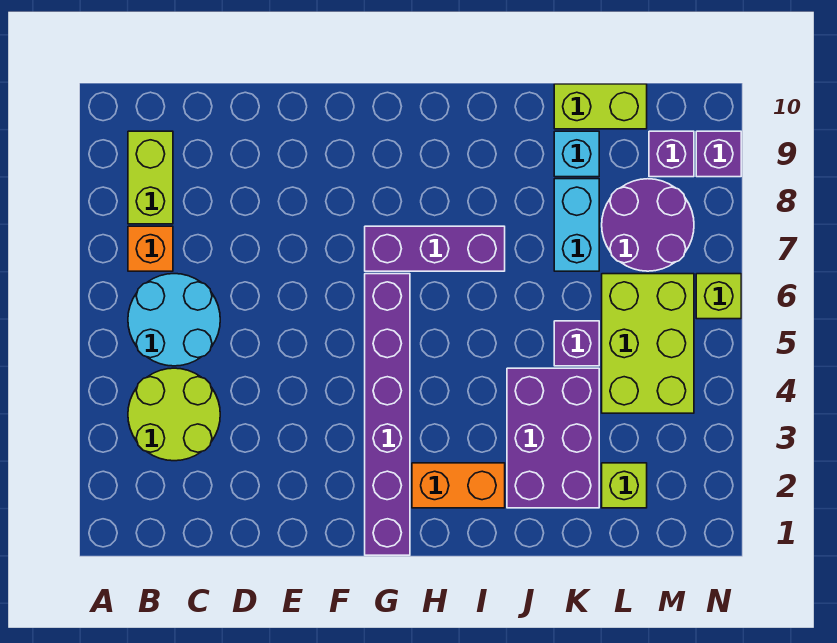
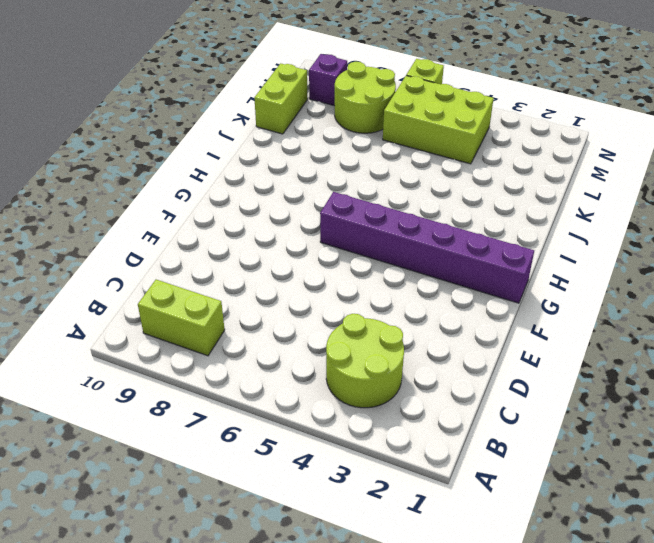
lime 2x2 round brick [335,62,396,133] -> purple 2x2 round brick [602,179,694,271]
none -> cyan 2x2 round brick [128,274,220,366]
none -> orange 1x1 brick [128,226,173,271]
none -> purple 1x3 brick [365,226,505,271]

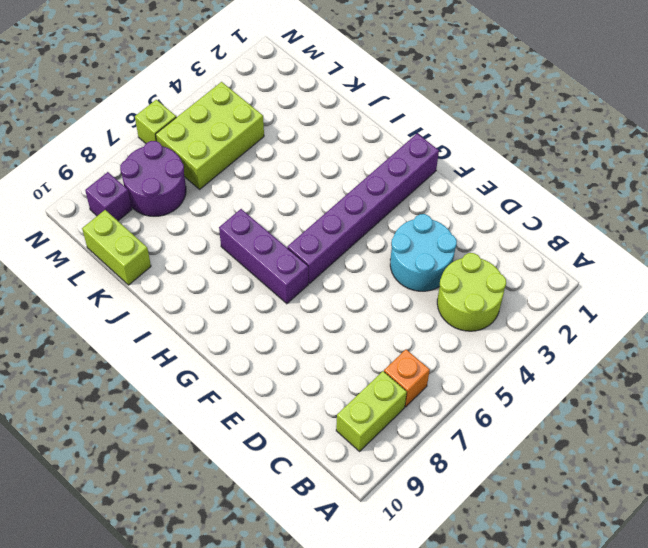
cyan 2x2 round brick [390,214,457,291] -> cyan 2x2 round brick moved to [128,274,220,366]
none -> orange 1x2 brick [412,463,505,508]
none -> purple 2x3 brick [507,368,599,508]
none -> purple 1x1 brick [554,321,599,366]

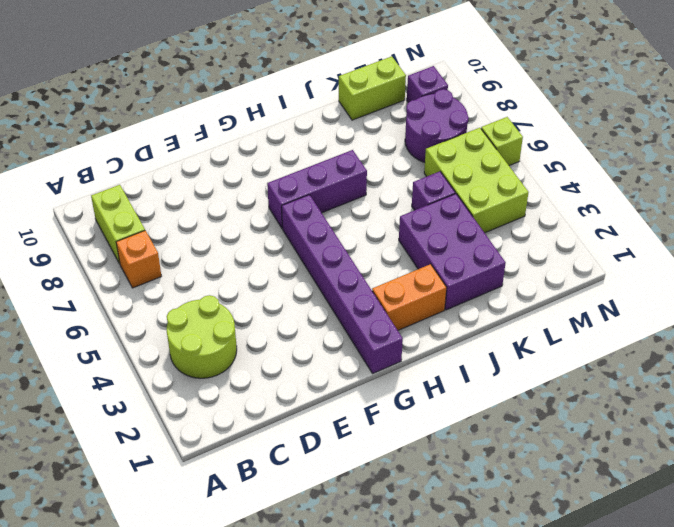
none -> cyan 2x2 round brick [128,274,220,366]
none -> cyan 1x2 brick [554,179,599,271]
none -> cyan 1x1 brick [554,131,599,177]

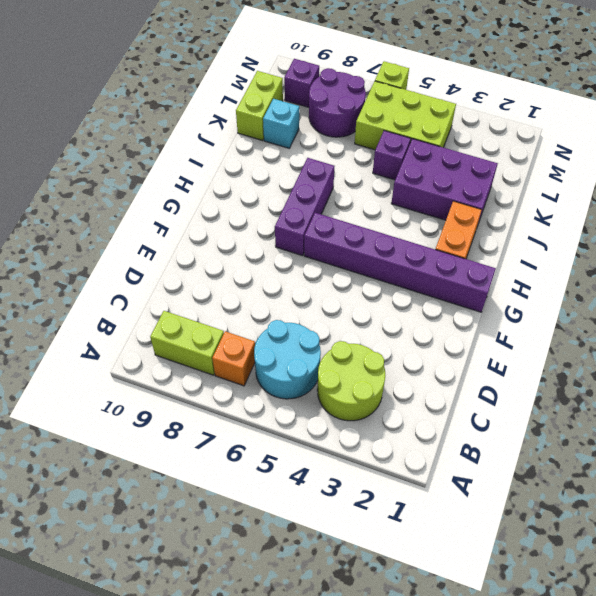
none -> cyan 1x2 brick [554,179,599,271]
none -> lime 1x1 brick [602,463,647,508]
none -> purple 1x1 brick [696,131,741,177]

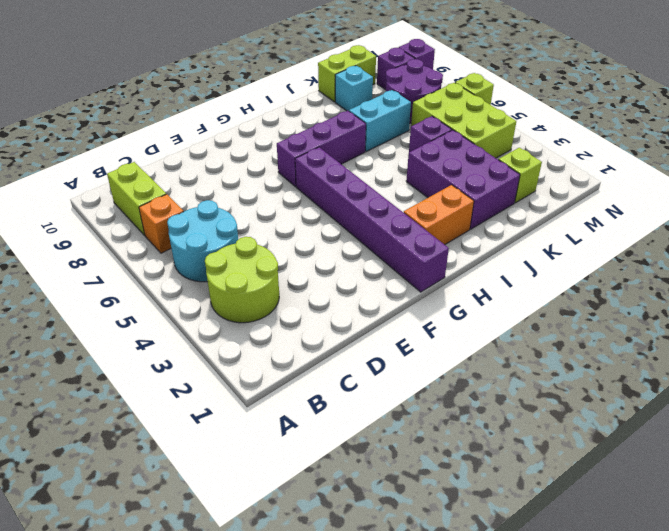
cyan 1x2 brick [349,90,411,151] -> cyan 1x2 brick turned to [554,179,599,271]

